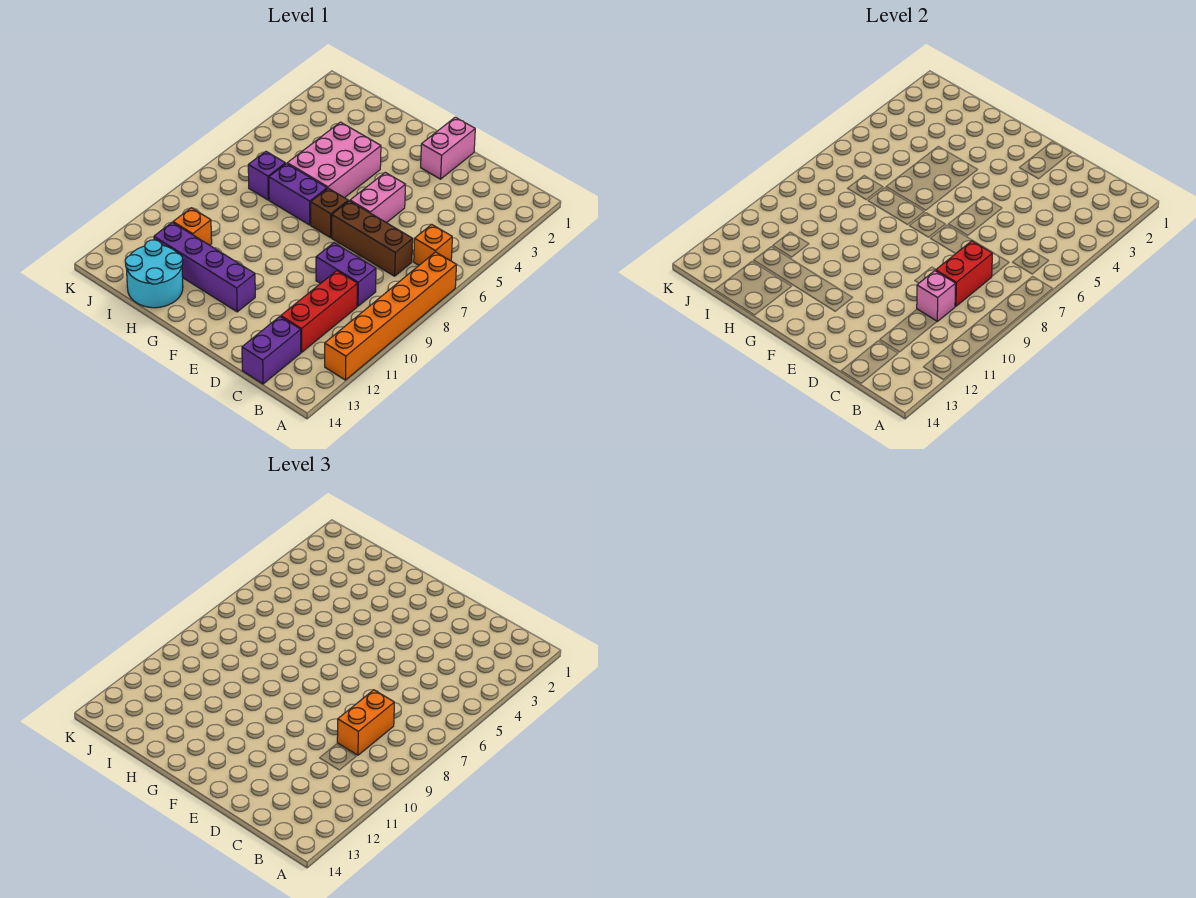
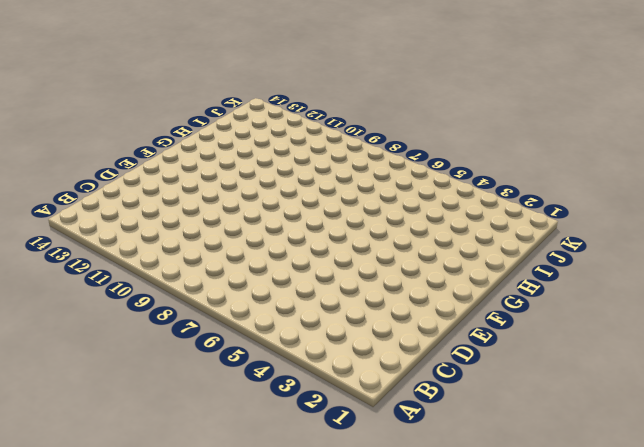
none -> orange 1x6 brick [325,252,456,380]
none -> orange 1x1 brick [414,225,452,265]
none -> brown 1x3 brick [332,201,413,276]

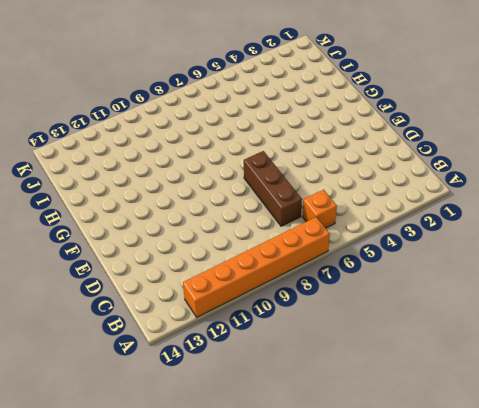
none -> purple 1x2 brick [316,243,376,306]
none -> red 1x3 brick [281,271,358,352]
none -> purple 1x2 brick [242,317,301,384]

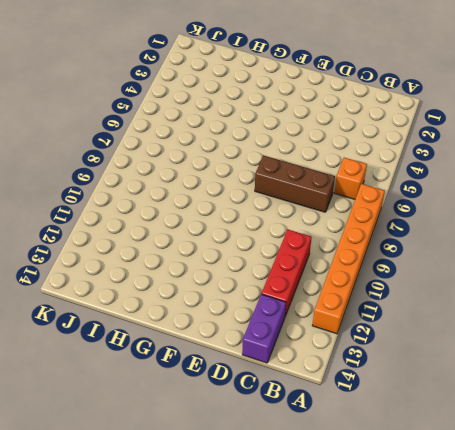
none -> purple 1x2 brick [316,243,376,306]
none -> pink 1x2 brick [421,117,475,179]
none -> pink 1x2 brick [350,172,405,223]

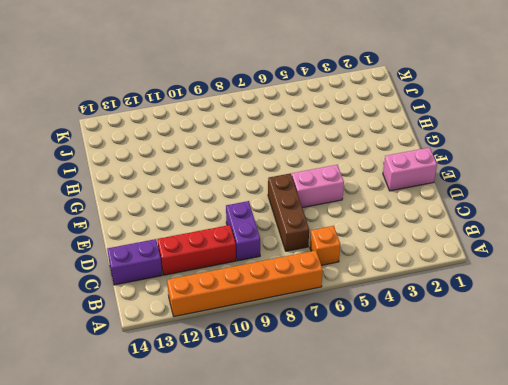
none -> brown 1x1 brick [311,188,348,238]
none -> purple 1x4 brick [154,222,255,312]
none -> pink 2x3 brick [287,122,381,198]

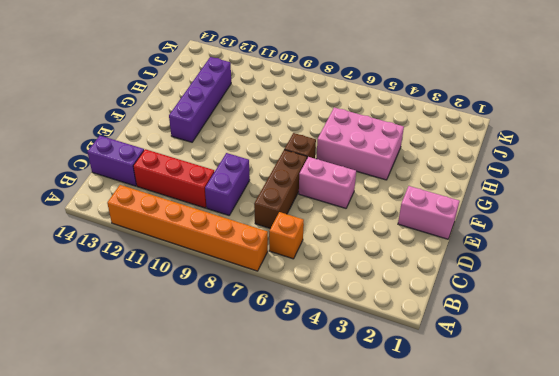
none -> purple 1x2 brick [269,164,327,225]
none -> cyan 2x2 round brick [125,240,183,308]
none -> purple 1x1 brick [248,151,285,200]

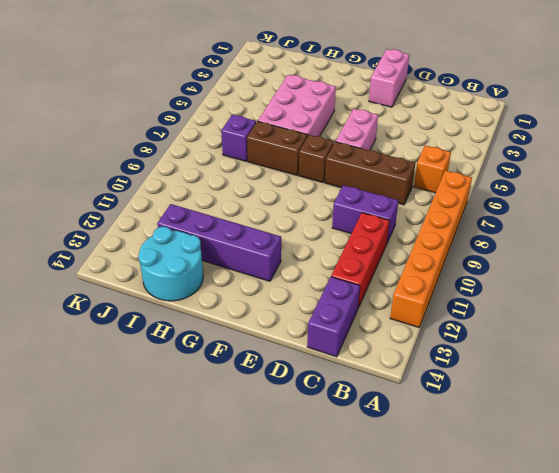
brown 1x2 brick [247,121,308,175] -> purple 1x2 brick [269,164,327,225]
none -> orange 1x1 brick [173,208,212,245]
none -> red 1x2 brick [936,241,992,306]
none -> pink 1x1 brick [917,271,956,321]

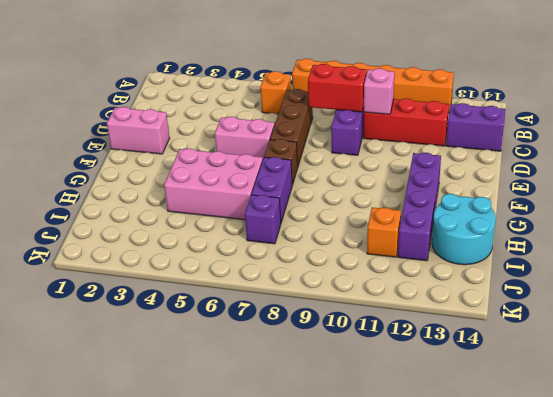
none -> orange 1x2 brick [337,690,394,755]

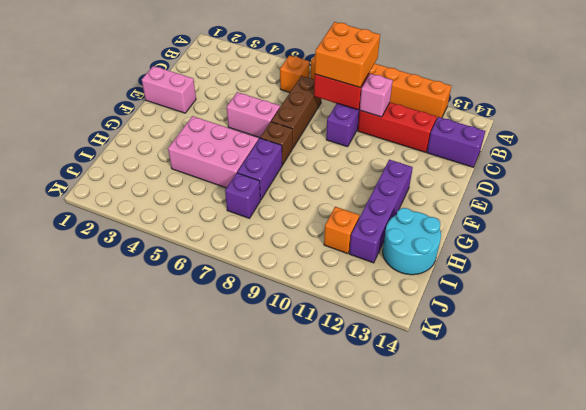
orange 2x2 brick [315,22,380,87] -> orange 1x2 brick [337,690,394,755]

